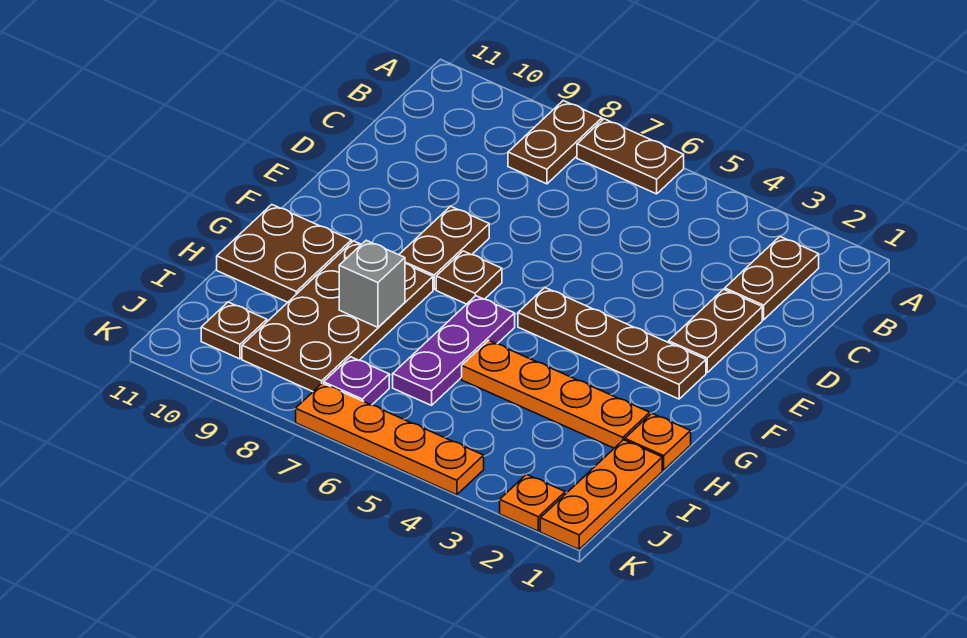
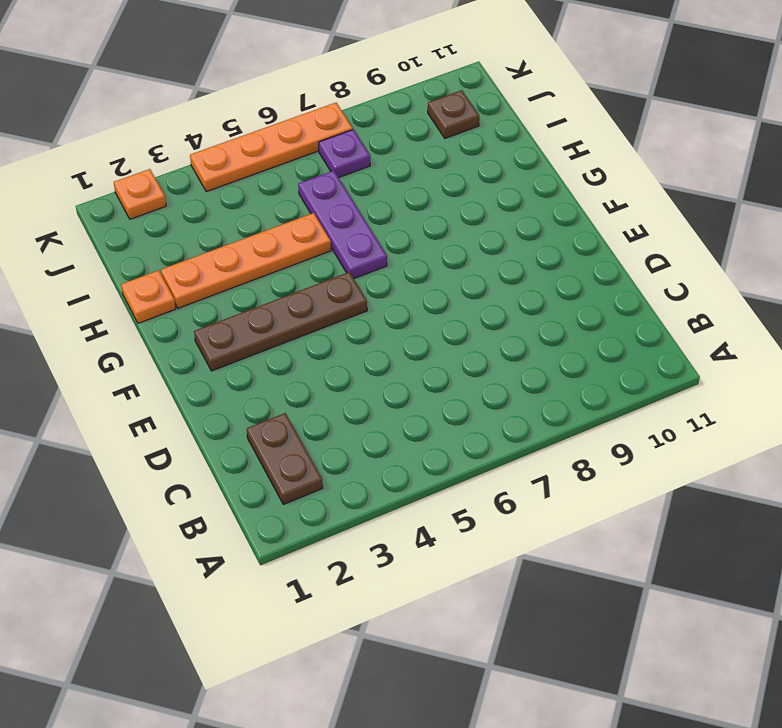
none -> brown 1x2 plate [577,119,684,194]
none -> brown 1x2 plate [508,101,602,184]
none -> brown 1x2 plate [669,289,762,372]

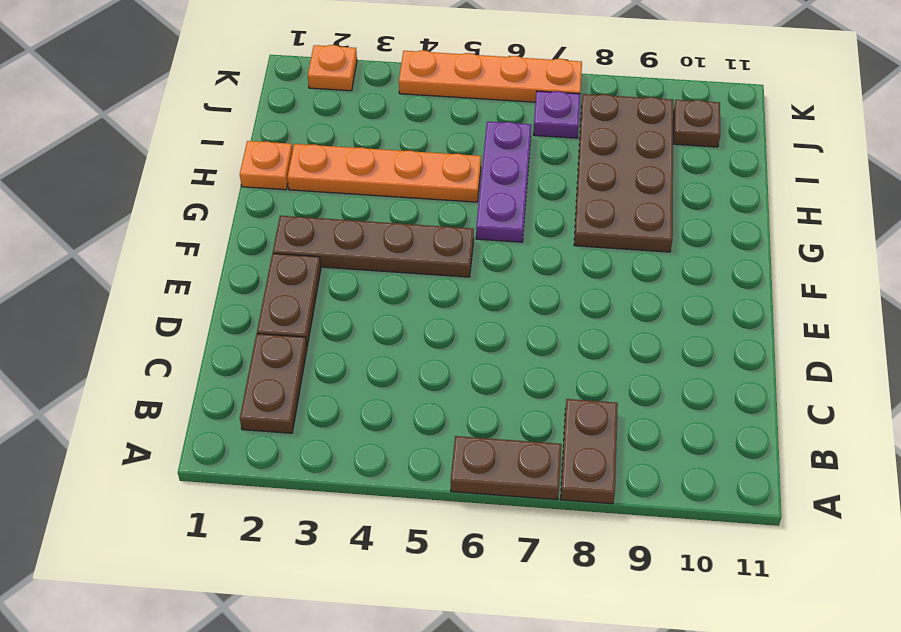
none -> brown 1x2 plate [399,206,489,289]
none -> brown 1x1 plate [436,251,502,304]
none -> brown 2x2 plate [217,205,351,302]

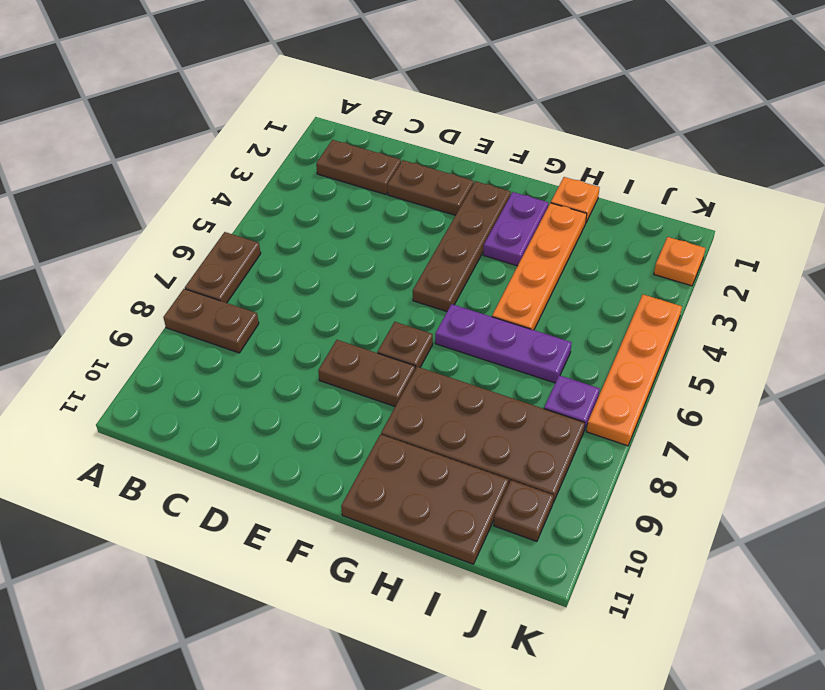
purple 1x2 plate [483,192,548,266] -> none
brown 2x3 plate [341,434,509,564] -> brown 2x2 plate [217,205,351,302]
none -> orange 1x3 plate [540,440,662,549]
none -> grey 1x1 brick [339,240,405,327]

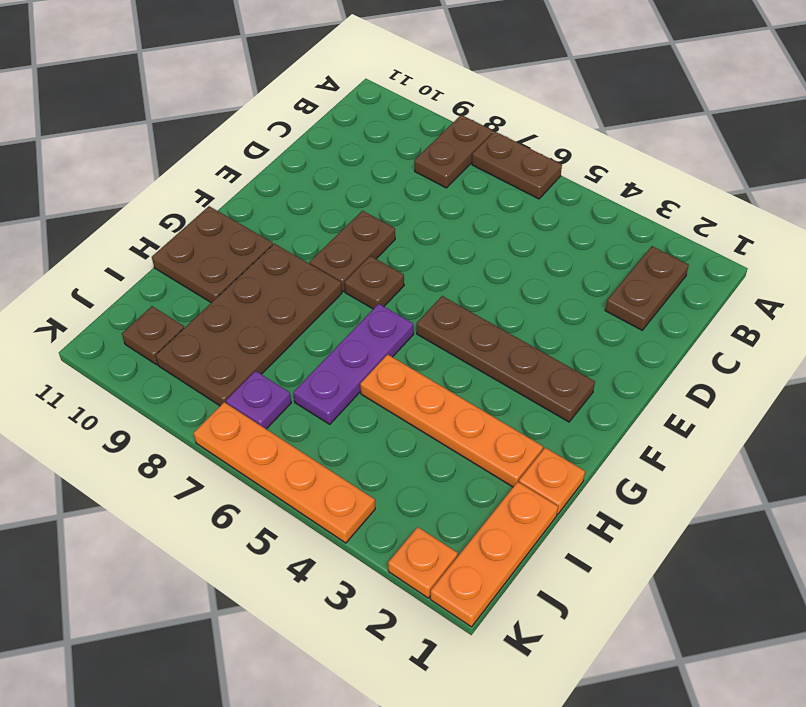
none -> brown 1x2 plate [669,289,762,372]
none -> grey 1x1 brick [339,240,405,327]

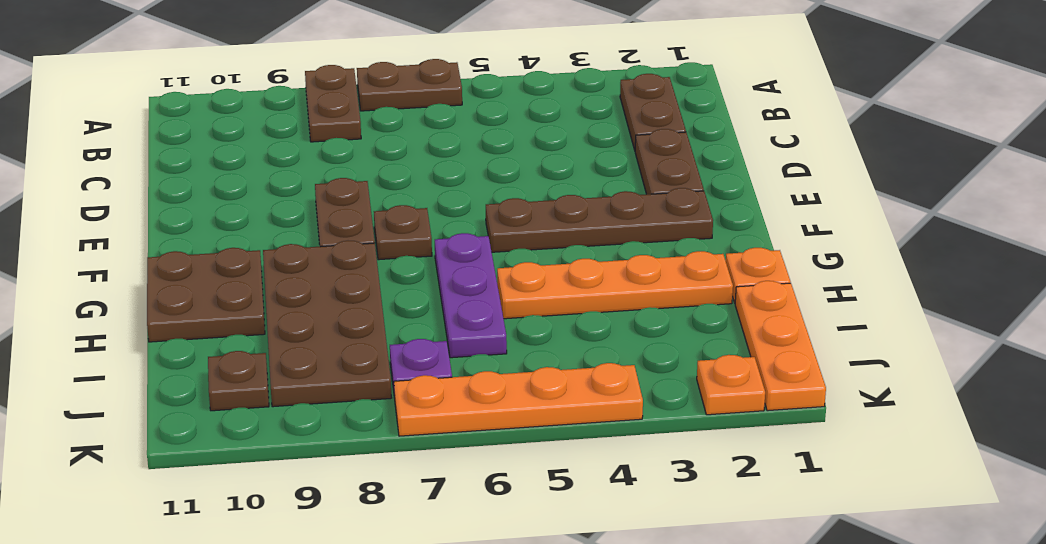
none -> grey 1x1 brick [339,240,405,327]

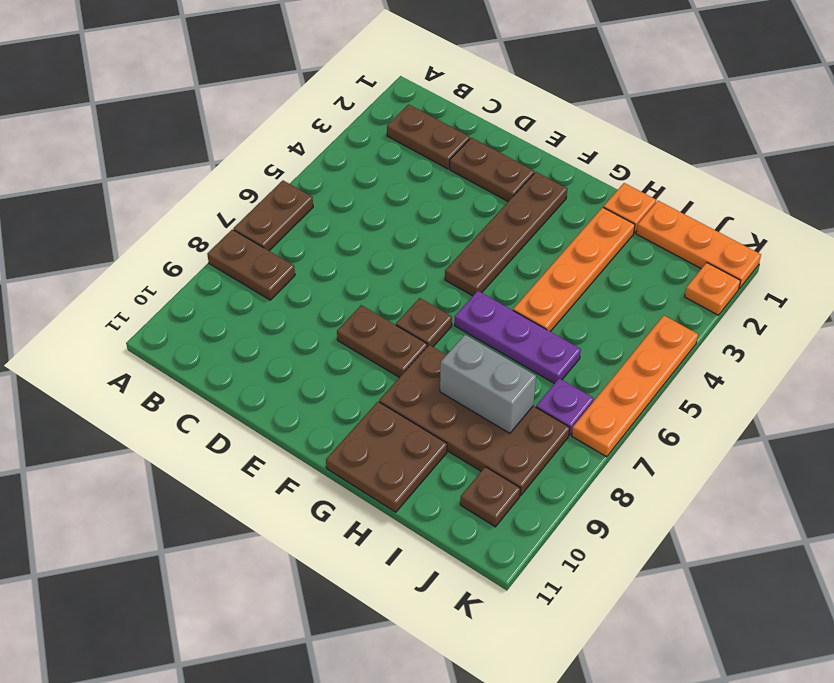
grey 1x2 brick [440,335,536,433] -> grey 1x1 brick [339,240,405,327]

